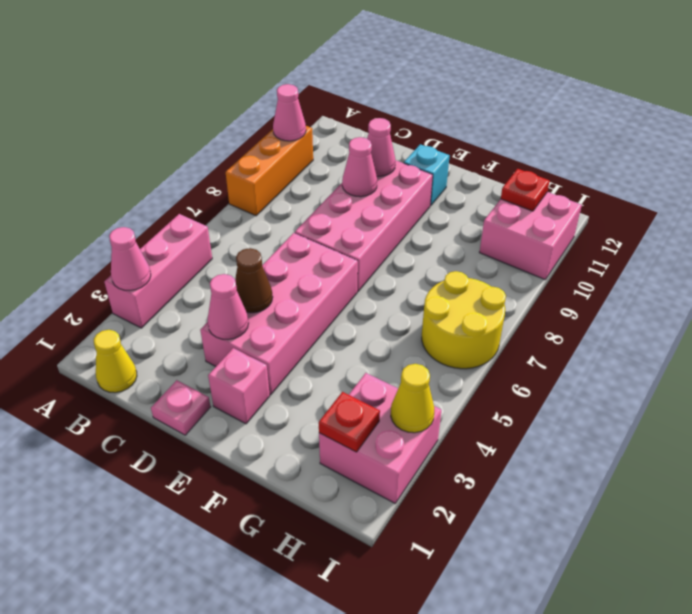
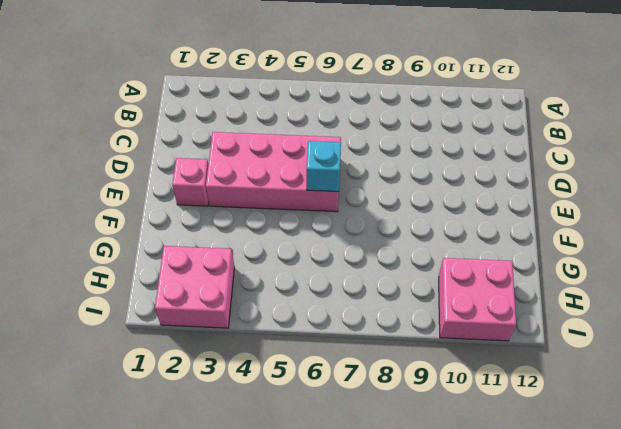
cyan 1x1 brick [307,141,341,192] -> cyan 1x1 brick moved to [404,144,449,206]
none -> pink 1x3 brick [105,214,212,328]
none -> orange 1x3 brick [226,126,313,216]
none -> yellow 1x1 cone [94,330,137,393]

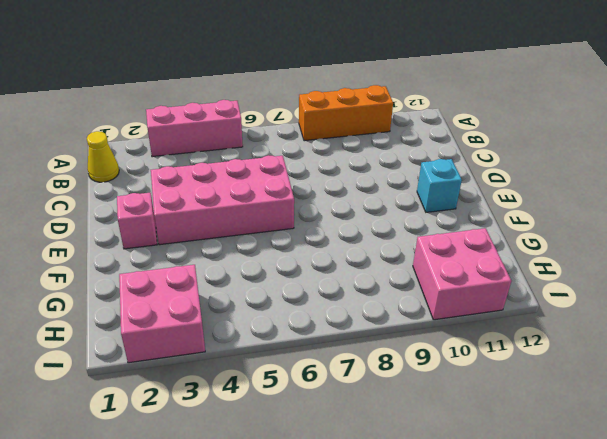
none -> pink 1x1 plate [151,380,211,435]
none -> pink 2x4 brick [295,160,433,291]
none -> yellow 2x2 round brick [422,271,506,369]

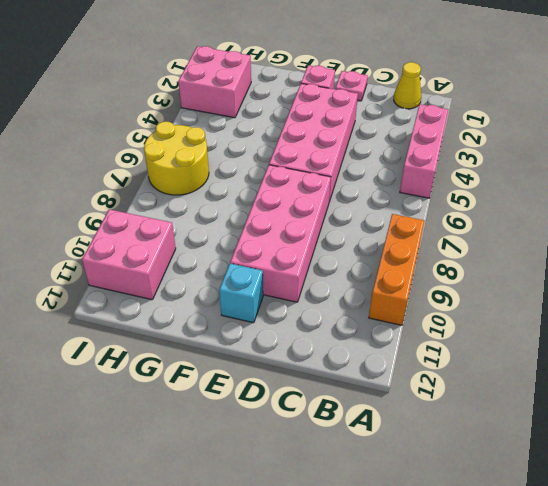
none -> pink 1x1 cone [109,227,151,291]
none -> pink 1x1 cone [273,84,306,141]
none -> pink 1x1 cone [208,274,248,340]

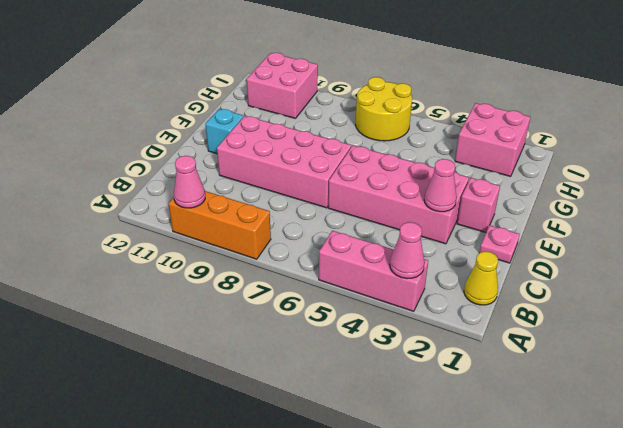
none -> brown 1x1 cone [235,248,273,313]
none -> pink 1x1 cone [342,137,377,197]
none -> pink 1x1 cone [367,118,395,176]

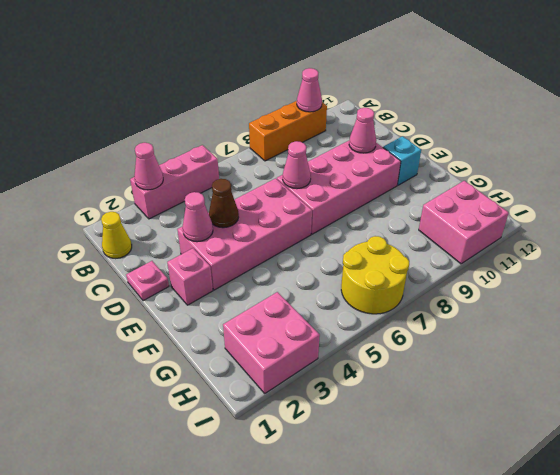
pink 1x1 cone [283,141,311,189] -> pink 1x1 cone moved to [342,137,377,197]
none -> red 1x1 plate [319,392,380,452]
none -> red 1x1 plate [501,169,550,211]
none -> yellow 1x1 cone [391,364,434,433]

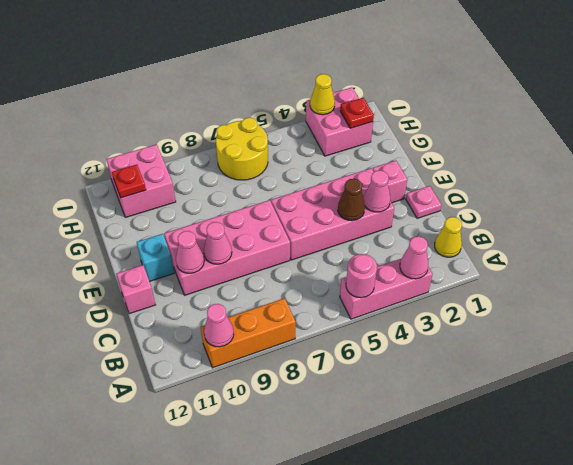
pink 1x1 round brick [346,254,377,298] -> none
pink 1x1 brick [117,265,155,314] -> none

